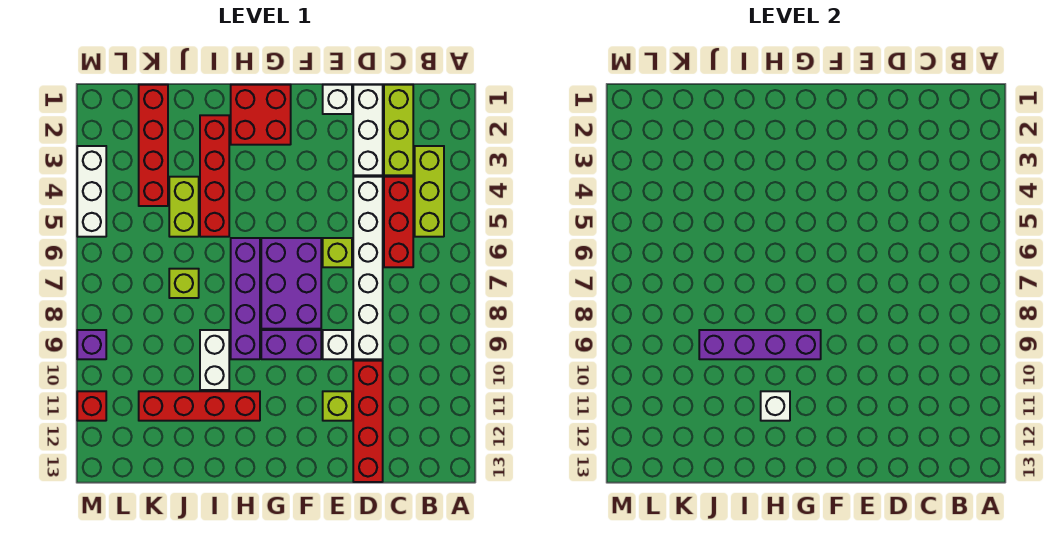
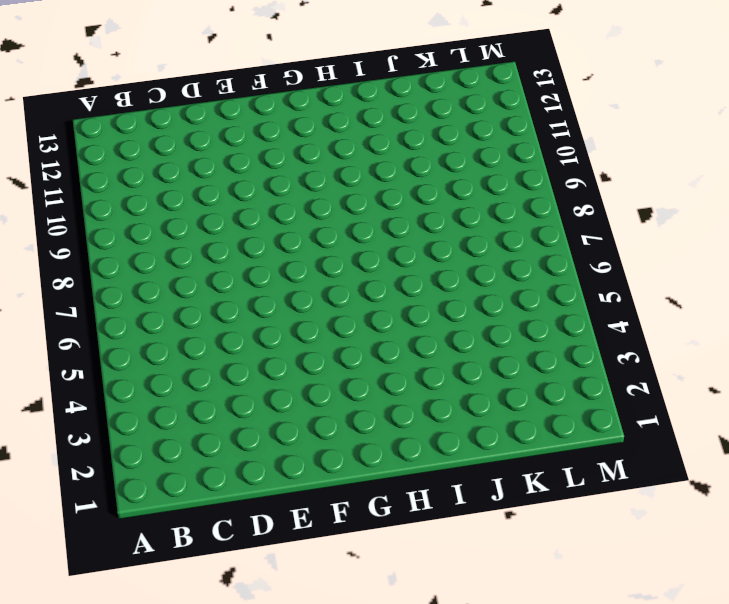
none -> lime 1x3 brick [415,146,444,237]
none -> lime 1x3 brick [384,85,413,175]
none -> red 1x3 brick [384,177,413,267]

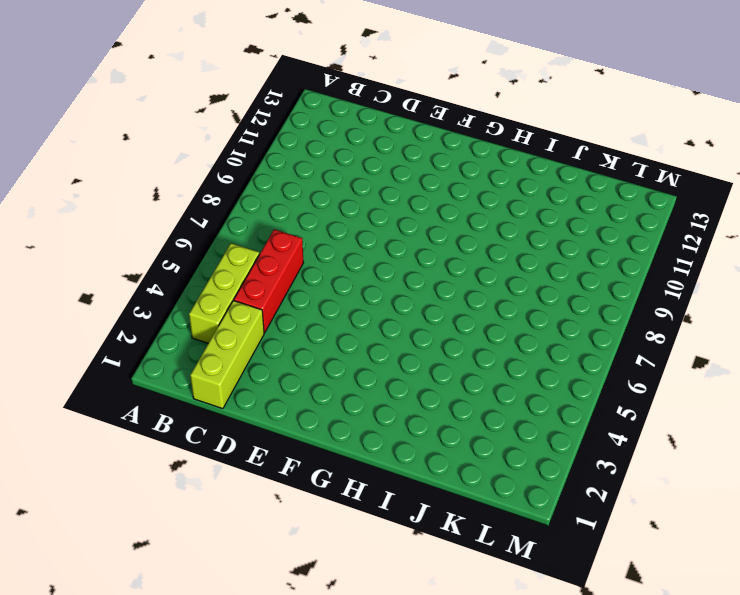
none -> white 1x3 brick [353,85,383,175]
none -> white 1x6 brick [353,177,383,359]
none -> red 1x4 brick [353,361,383,482]

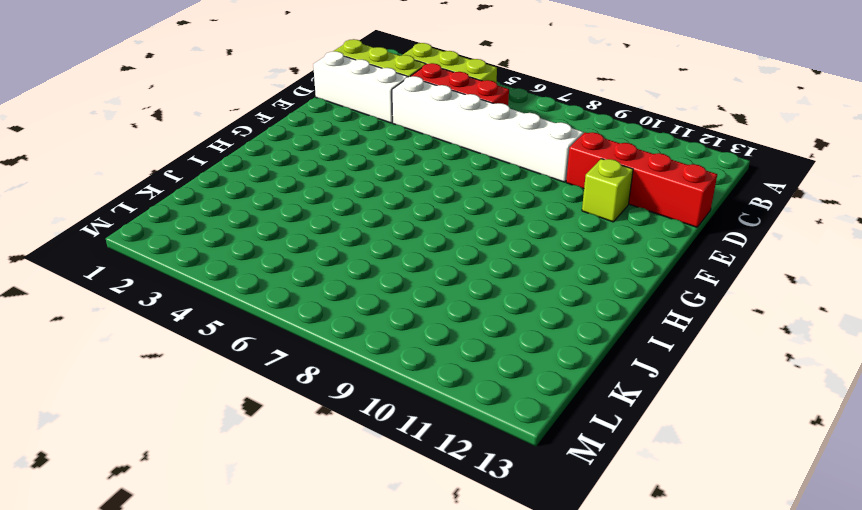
none -> white 1x1 brick [323,85,352,114]
none -> lime 1x1 brick [323,238,352,267]
none -> white 1x1 brick [323,330,352,359]

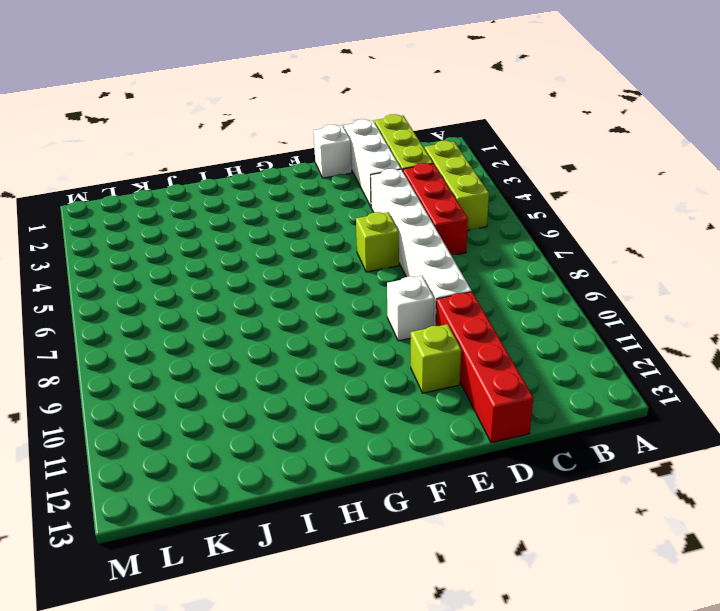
none -> purple 2x3 brick [261,238,321,329]
none -> purple 1x2 brick [261,330,321,359]
none -> red 2x2 brick [231,85,291,145]

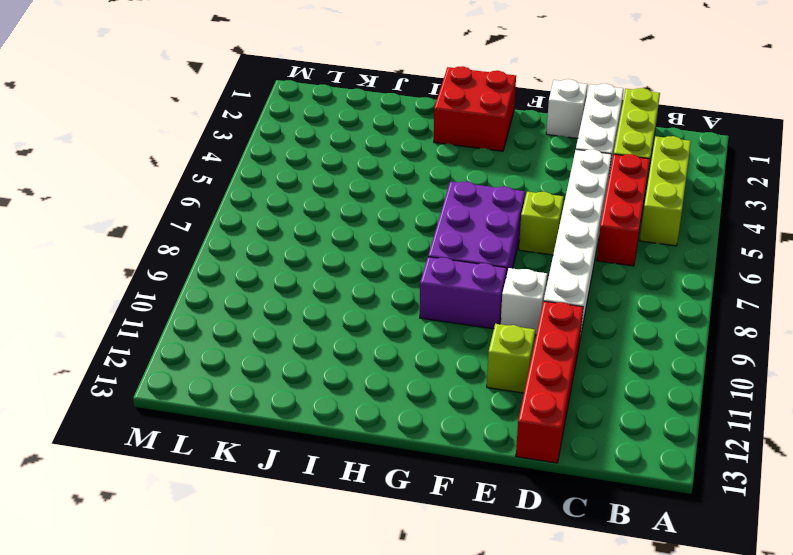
none -> purple 1x4 brick [231,238,260,359]
none -> red 1x4 brick [139,391,260,421]
none -> red 1x4 brick [200,115,229,237]

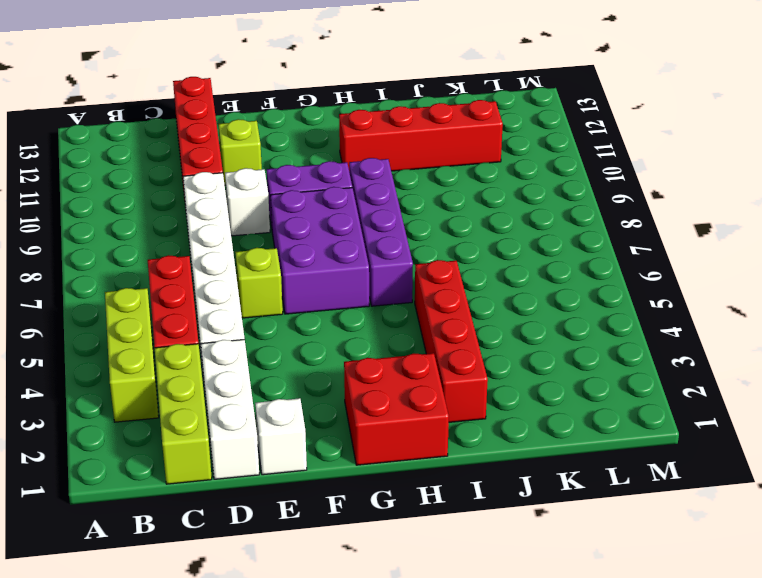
none -> white 1x2 brick [200,330,229,390]
none -> lime 1x2 brick [169,177,199,237]
none -> lime 1x1 brick [169,269,199,298]

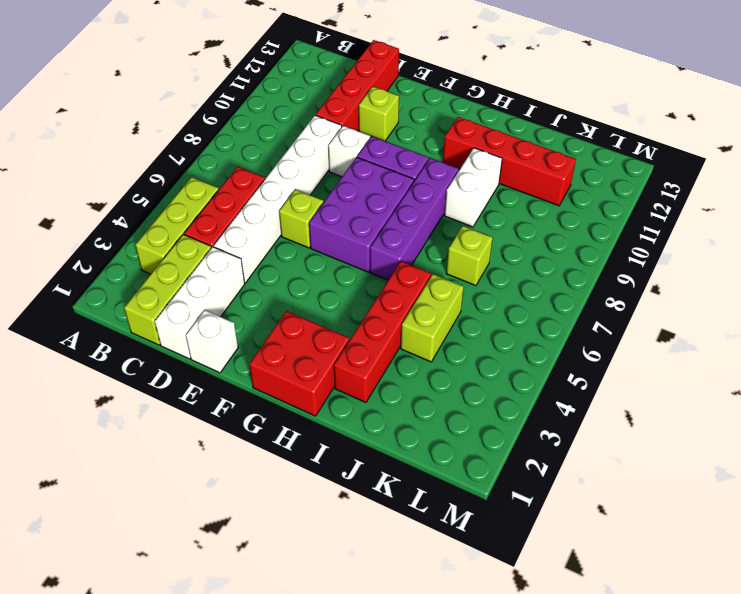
none -> red 1x4 brick [139,85,168,206]
none -> white 1x3 brick [77,146,106,237]
none -> purple 1x1 brick [77,330,106,359]

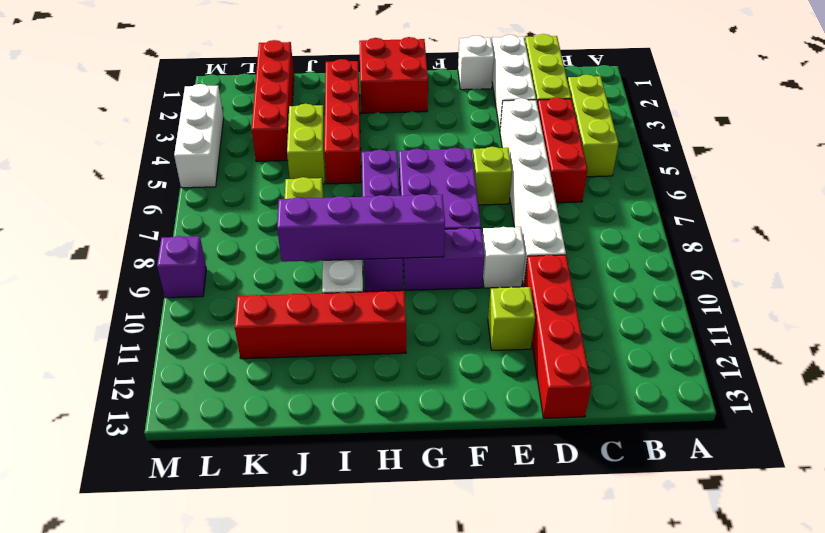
none -> red 1x1 brick [77,391,106,421]
none -> white 1x1 brick [761,391,790,421]

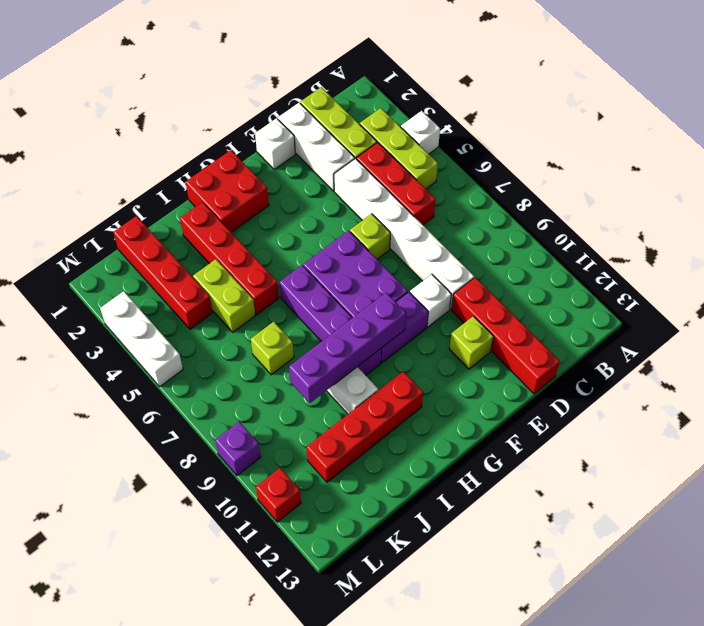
white 1x1 brick [401,111,440,154] -> white 1x1 brick moved to [761,391,790,421]

